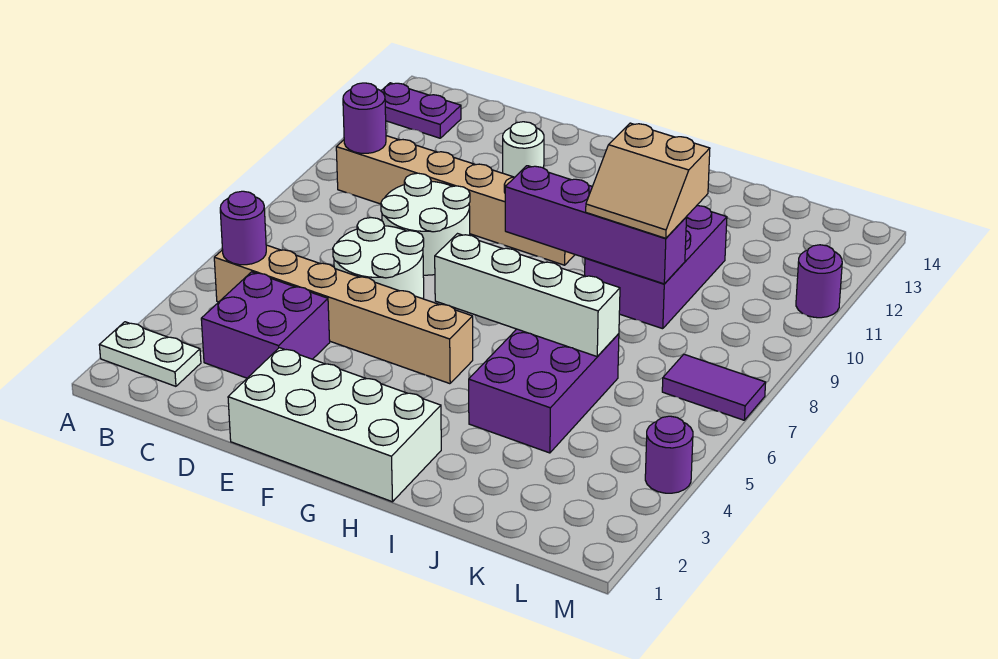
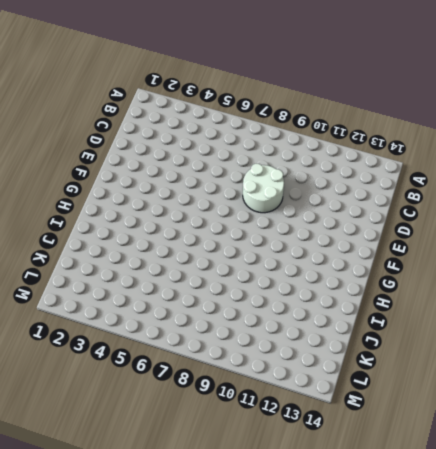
none -> white 1x2 plate [99,322,201,386]
none -> purple 1x2 plate [381,83,461,138]
none -> tan 1x6 brick [214,245,473,384]

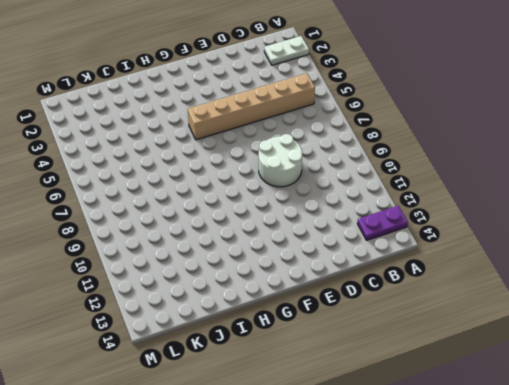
none -> tan 1x6 brick [336,136,575,265]
none -> purple 2x2 brick [201,272,330,378]
none -> white 2x2 round brick [333,218,424,299]

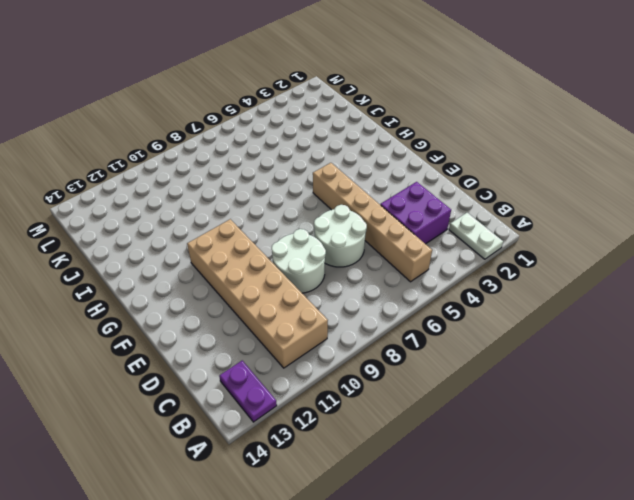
tan 2x6 brick [187,219,328,368] -> tan 1x6 brick [336,136,575,265]
none -> white 2x4 brick [228,348,441,502]
none -> white 1x1 round brick [503,122,544,177]
none -> purple 2x3 brick [469,329,619,453]

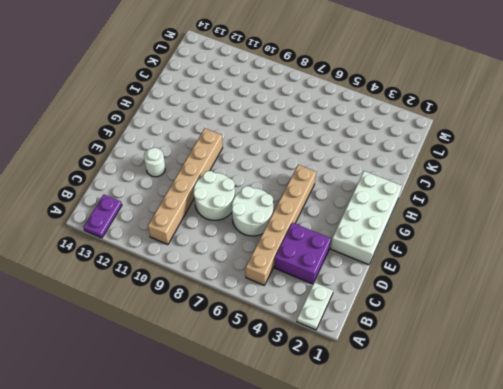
none -> purple 2x3 brick [469,329,619,453]
none -> purple 2x3 brick [585,206,727,329]
none -> purple 1x2 tile [662,354,766,420]

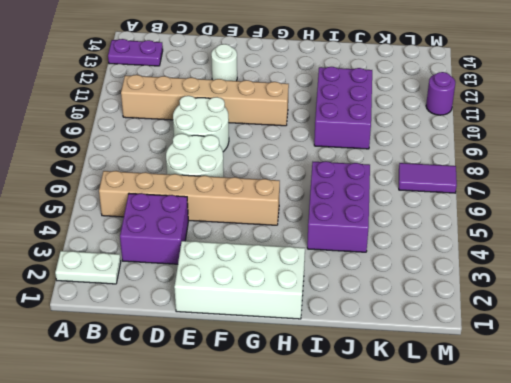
none -> purple 1x1 round brick [645,416,693,493]
none -> purple 1x1 round brick [220,191,266,265]
none -> purple 1x1 round brick [343,83,386,153]

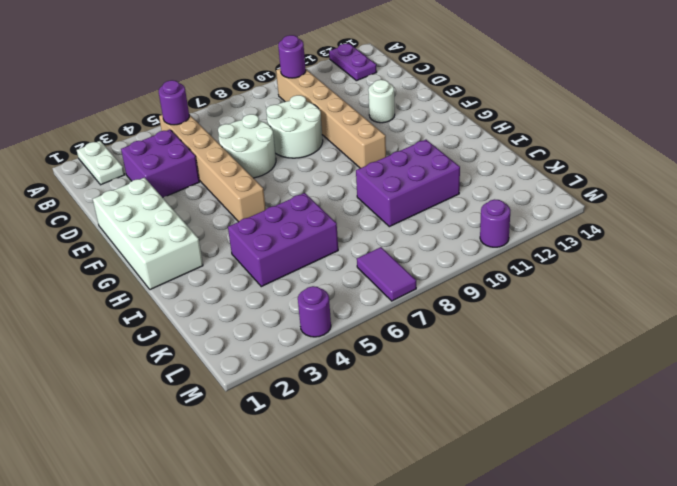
none -> white 1x4 brick [435,234,620,356]
none -> purple 1x4 brick [505,166,687,284]
none -> tan 2x2 slope [586,123,710,238]

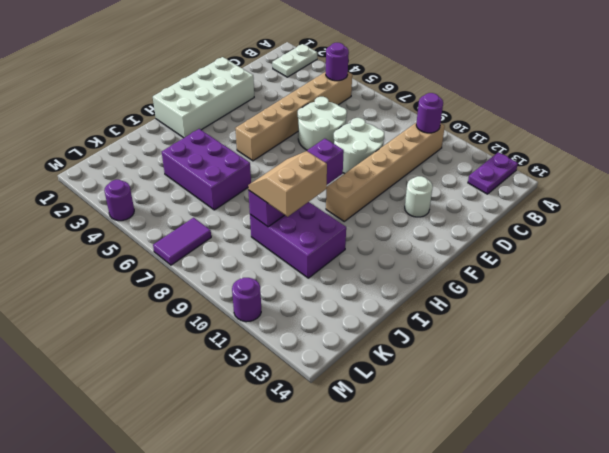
none -> purple 2x2 brick [201,272,330,378]
none -> white 1x4 brick [435,234,620,356]

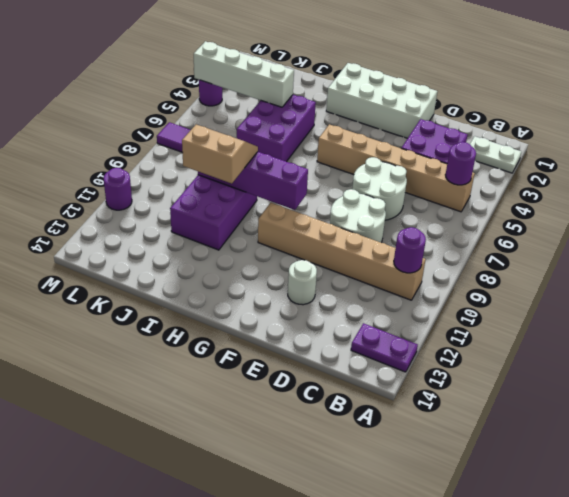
white 1x4 brick [194,41,294,107] -> white 1x4 brick moved to [435,234,620,356]

